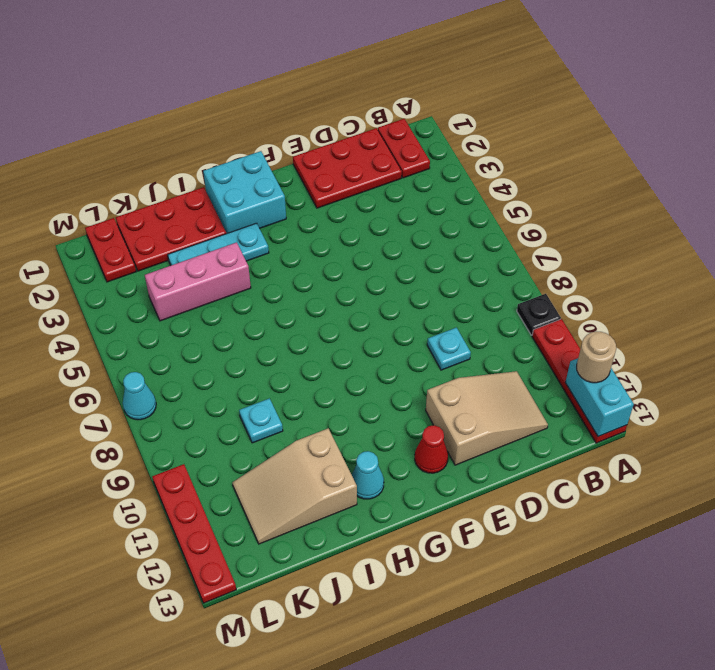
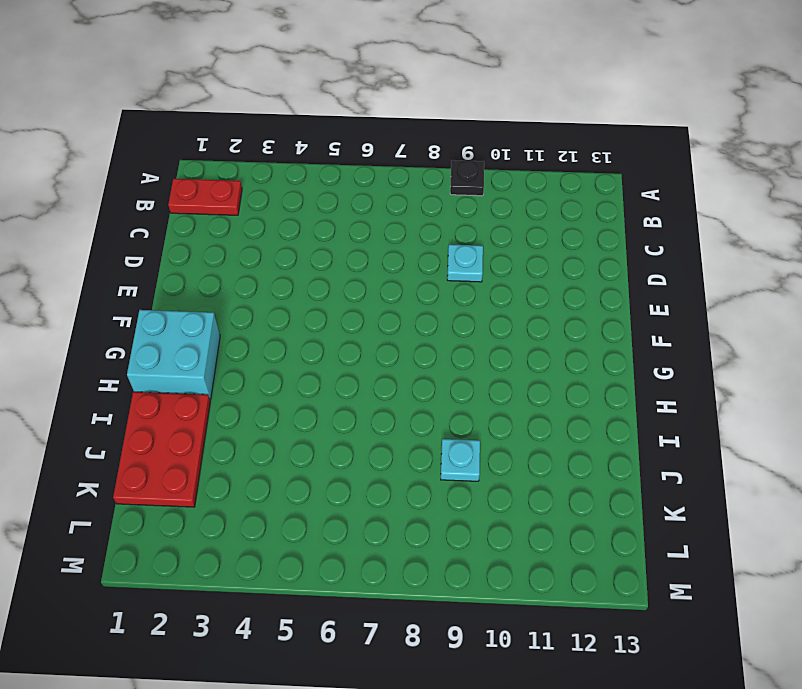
none -> red 1x4 plate [532,319,627,443]
none -> red 2x3 plate [293,128,402,208]
none -> tan 2x3 slope [426,371,548,465]

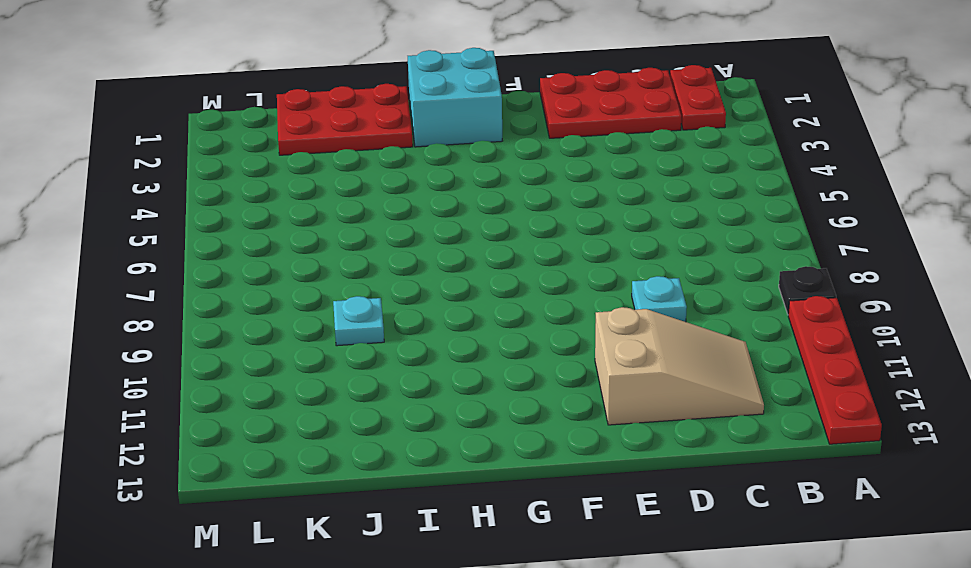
none -> red 1x1 cone [415,425,448,473]
none -> cyan 1x3 plate [168,223,269,265]
none -> cyan 1x1 cone [352,451,384,499]

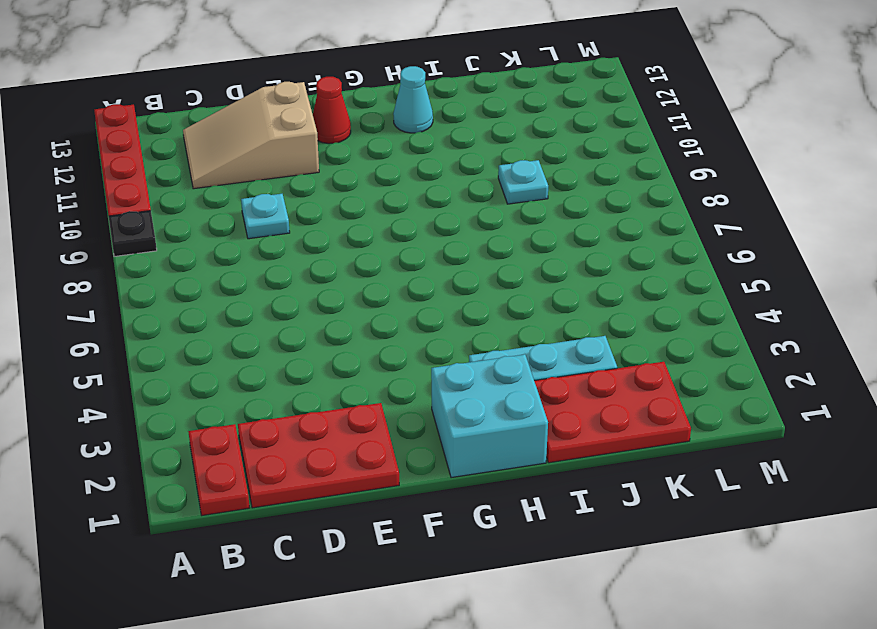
none -> pink 1x3 brick [145,242,251,321]
none -> tan 2x3 slope [232,428,357,544]
none -> red 1x2 plate [85,218,136,282]

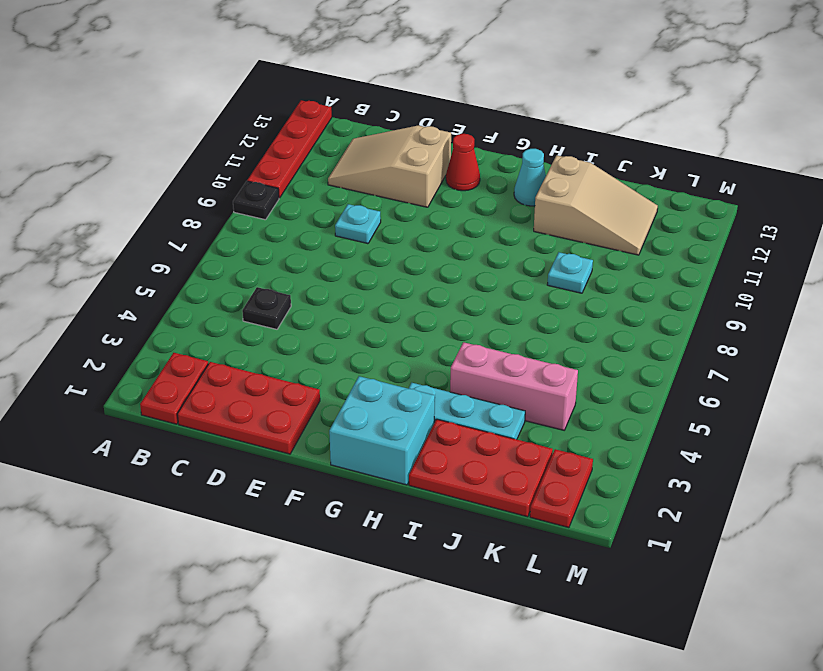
black 1x1 plate [242,287,291,329] -> none
none -> cyan 1x1 cone [123,372,156,420]
none -> red 1x4 plate [152,464,236,603]
none -> cyan 1x2 brick [565,358,634,436]

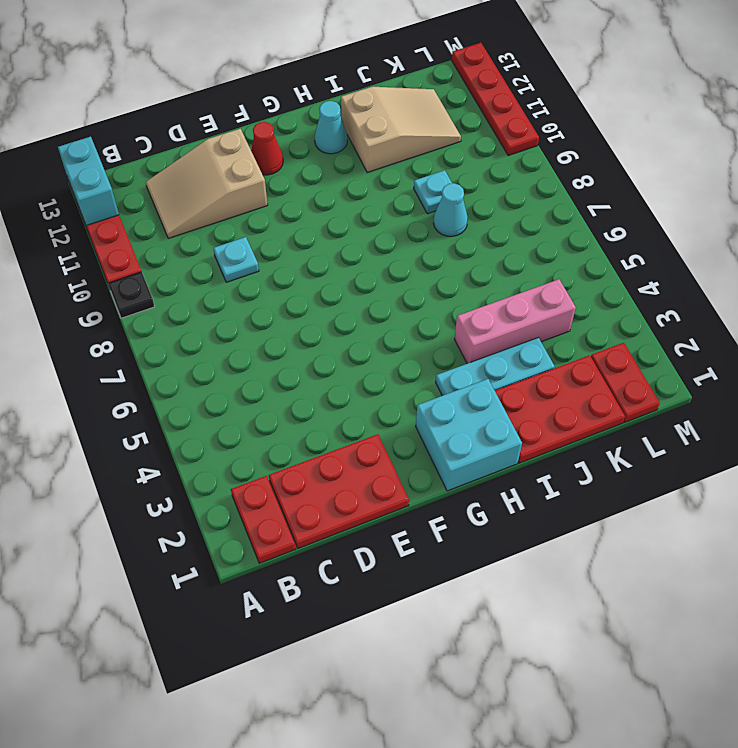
cyan 1x1 cone [433,183,468,236] -> cyan 1x1 cone moved to [123,372,156,420]
none -> tan 1x1 round brick [577,332,616,383]

